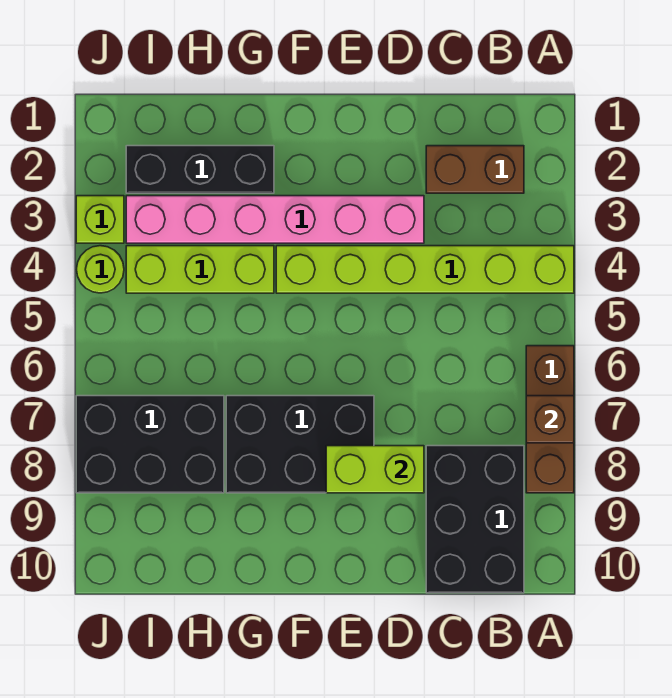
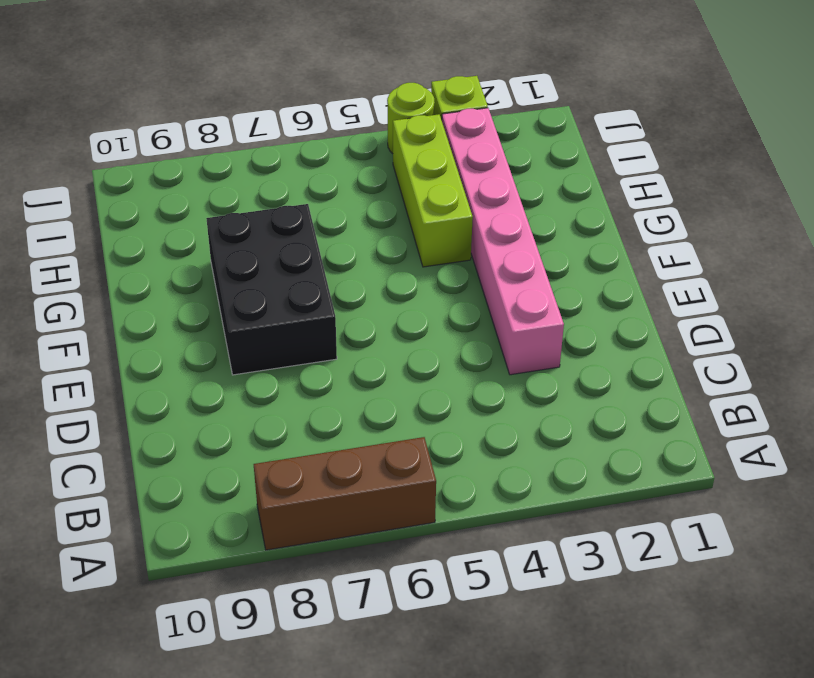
none -> lime 1x6 brick [276,246,574,293]
none -> brown 1x2 brick [426,146,524,193]
none -> black 2x3 brick [426,446,524,593]

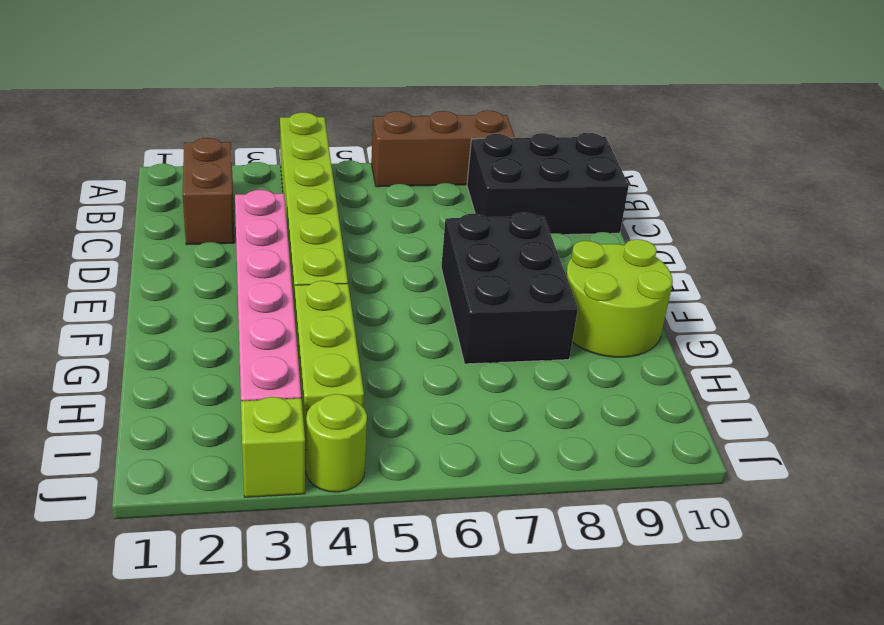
lime 2x2 round brick [566,239,673,357] -> none
none -> black 1x3 brick [126,146,274,193]
none -> black 2x3 brick [76,396,224,493]
none -> brown 1x1 brick [526,396,574,443]

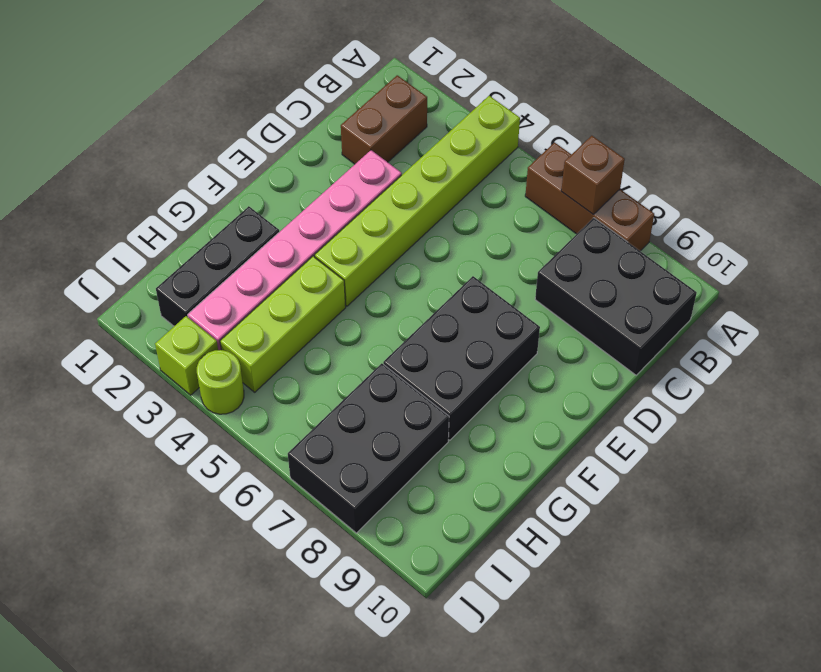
none -> lime 1x2 brick [326,446,424,493]

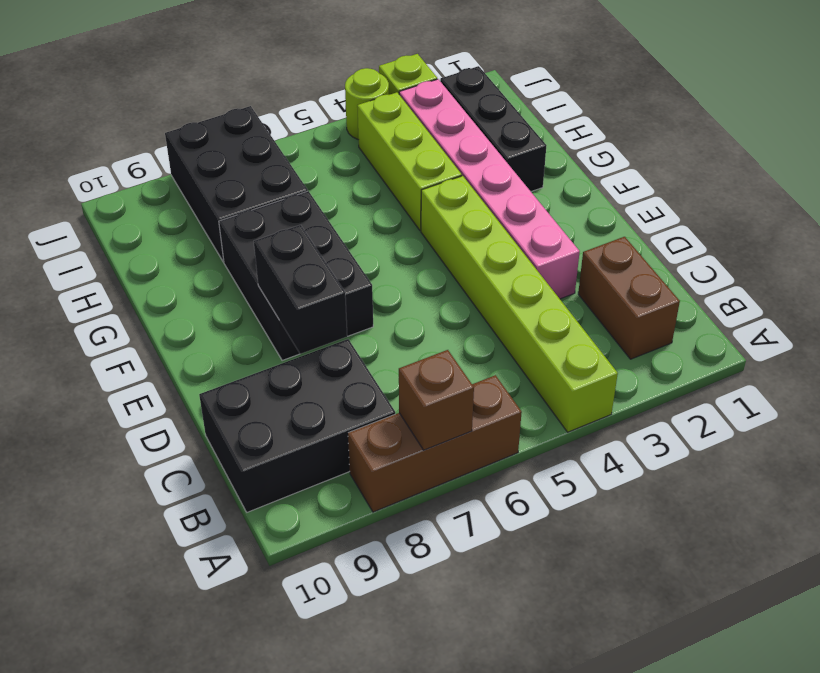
black 1x2 brick [254,225,347,354] -> lime 1x2 brick [326,446,424,493]

